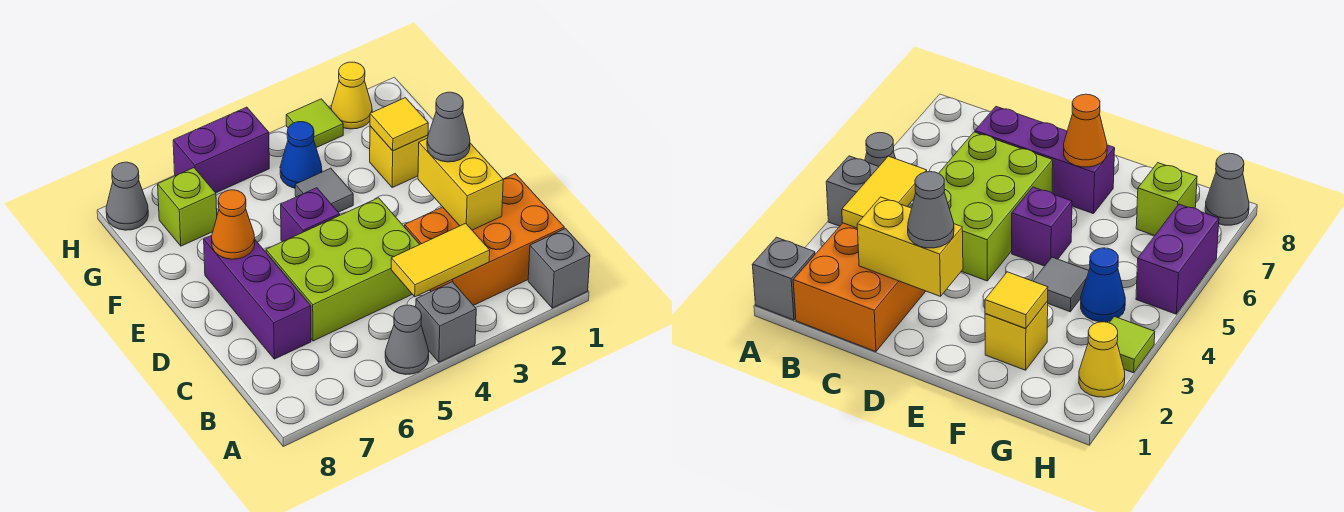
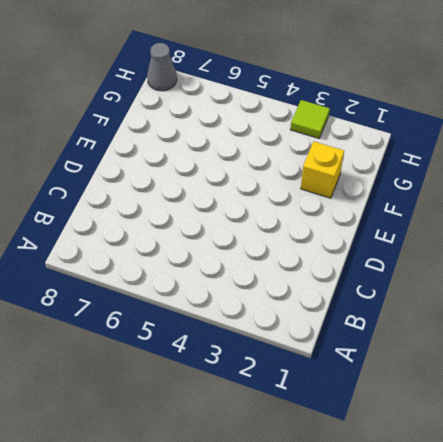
none -> grey 1x1 brick [528,229,590,308]
none -> grey 1x1 brick [416,282,476,362]
none -> grey 1x1 cone [385,305,429,374]

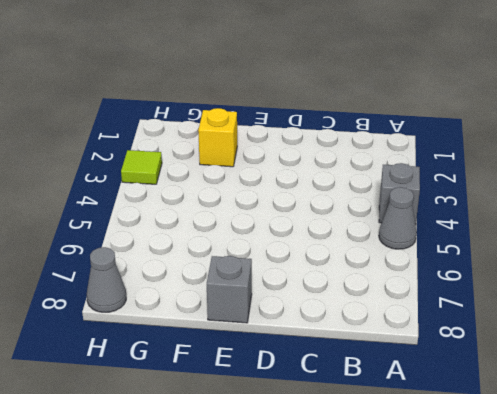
grey 1x1 brick [207,256,252,323] -> grey 1x1 brick moved to [528,229,590,308]
none -> orange 2x3 brick [405,174,564,305]
none -> lime 2x3 brick [266,198,420,341]
none -> purple 1x3 brick [204,236,311,359]

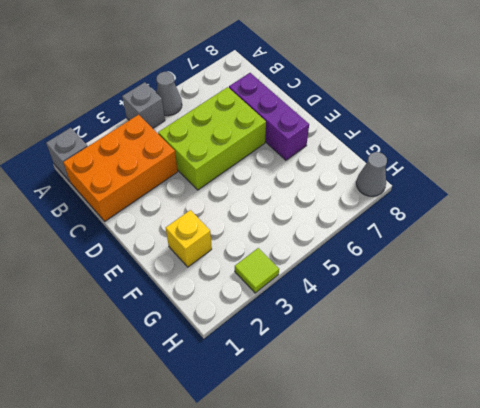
none -> purple 1x1 brick [281,188,340,242]
none -> grey 1x1 tile [295,168,353,212]
none -> blue 1x1 cone [280,122,322,188]

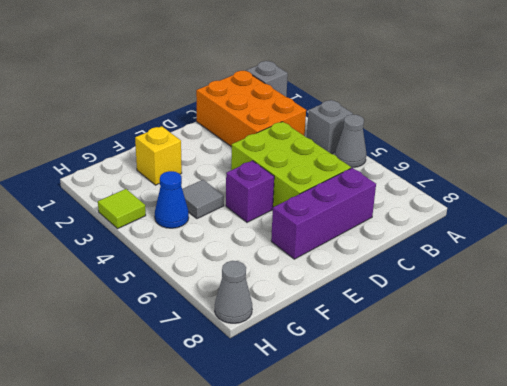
none -> lime 1x1 brick [158,168,217,246]
none -> yellow 1x1 cone [331,62,372,129]
none -> purple 1x2 brick [173,107,269,193]

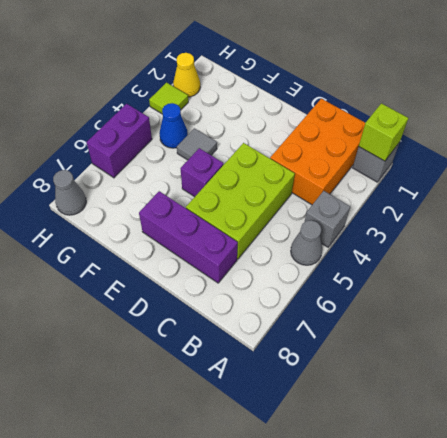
lime 1x1 brick [359,103,408,161] -> lime 1x1 brick moved to [158,168,217,246]
none -> yellow 1x1 brick [370,126,428,187]
none -> yellow 1x2 tile [391,223,490,297]
none -> yellow 1x2 brick [418,139,503,230]

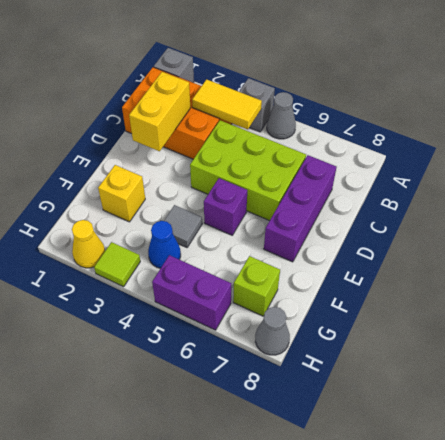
none -> orange 1x1 cone [212,190,255,259]
none -> yellow 1x1 tile [370,98,428,151]
none -> grey 1x1 cone [427,92,470,162]

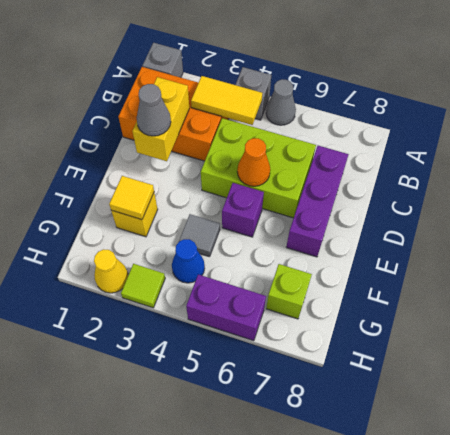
orange 1x1 cone [237,138,270,186] -> orange 1x1 cone moved to [212,190,255,259]
none -> grey 1x1 cone [106,162,148,230]

